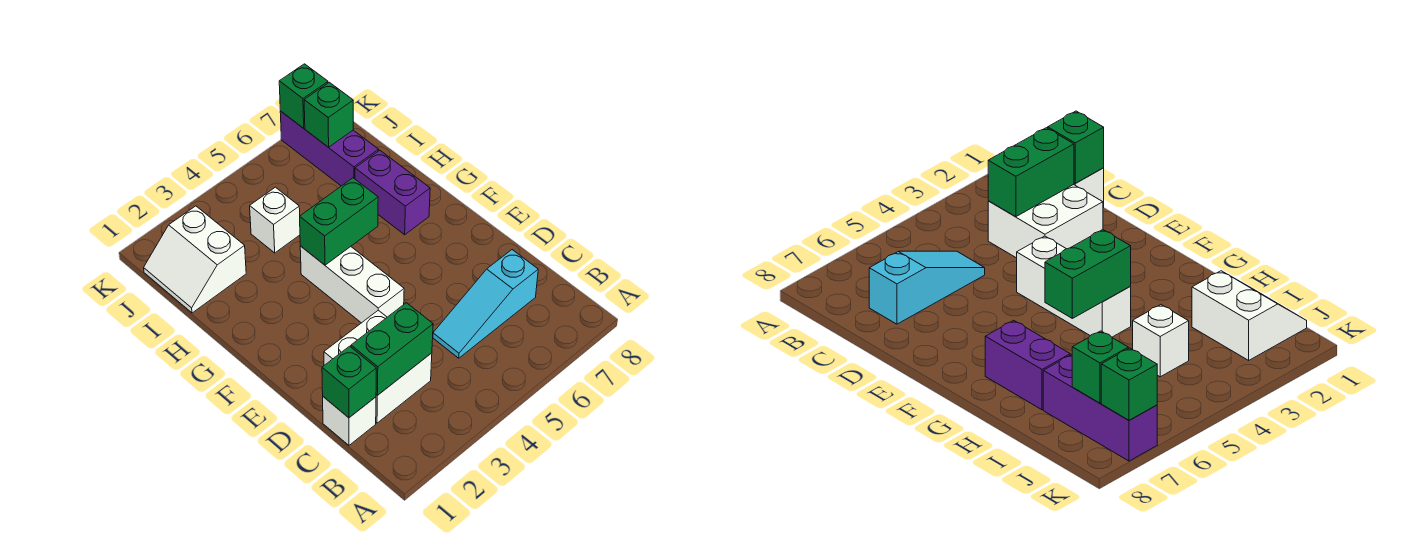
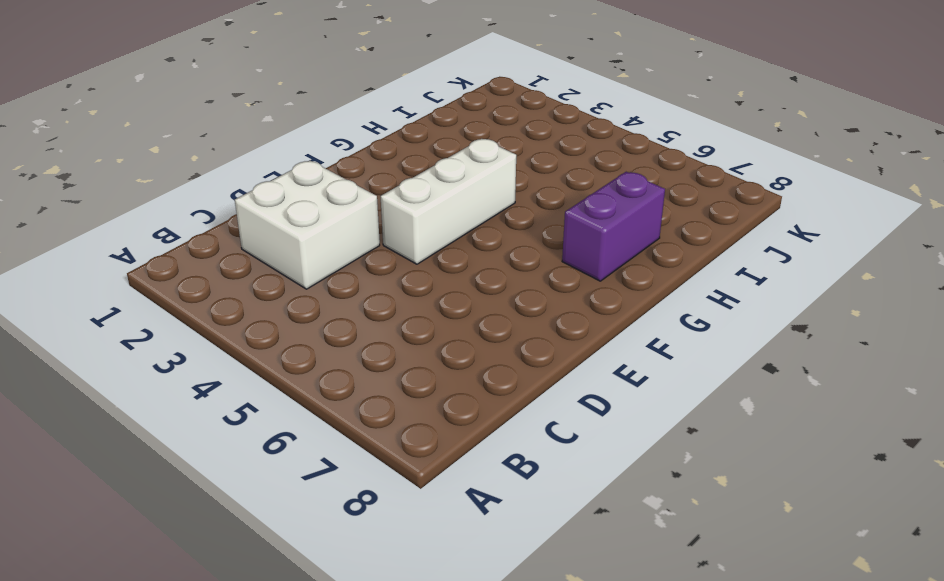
none -> white 1x1 brick [323,397,376,445]
none -> cyan 1x3 slope [433,250,538,358]
none -> white 2x2 slope [144,206,246,313]

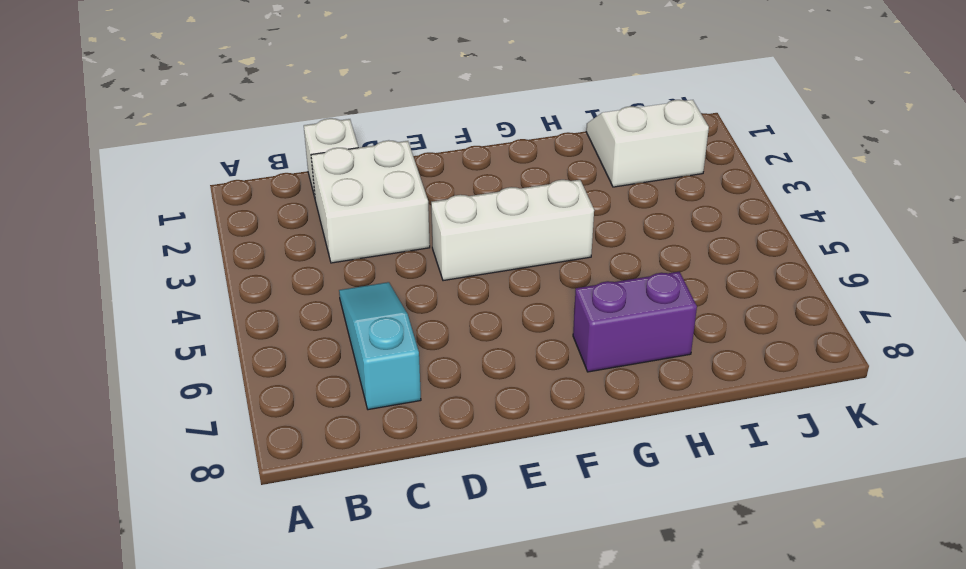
none -> white 1x1 brick [250,187,300,253]
none -> purple 1x3 brick [280,111,379,186]
none -> green 1x1 brick [322,346,376,418]

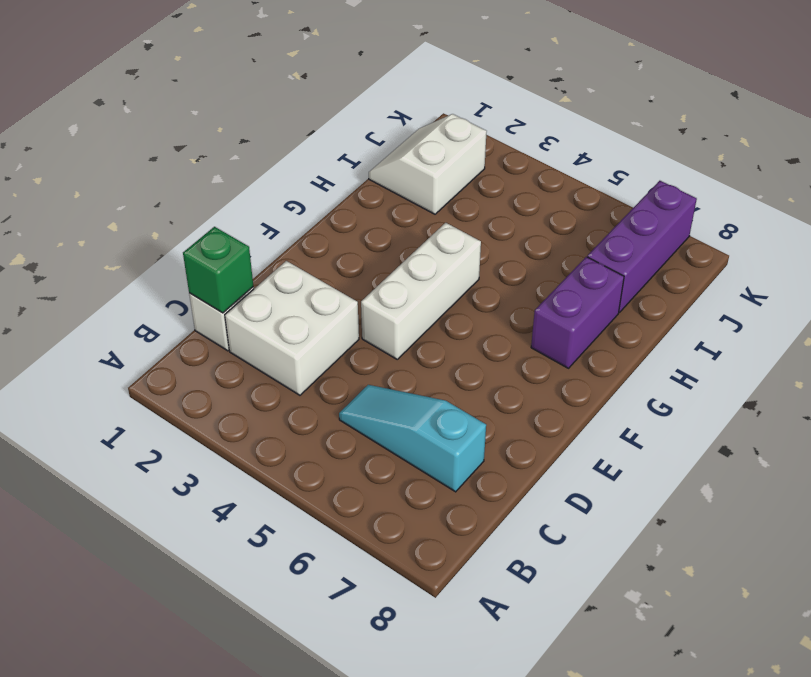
none -> white 1x1 brick [250,187,300,253]
none -> green 1x2 brick [351,303,433,395]
none -> green 1x2 brick [300,178,378,265]

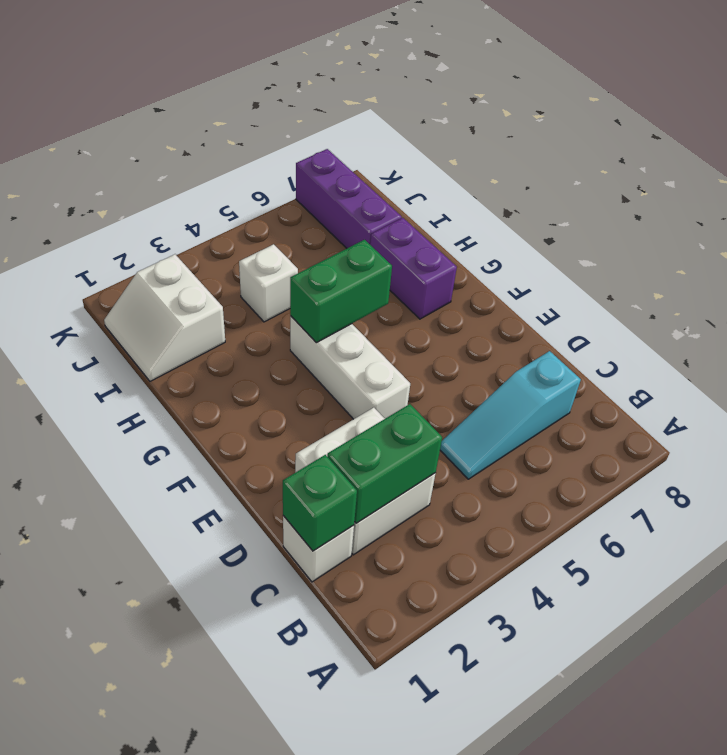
none -> green 1x1 brick [304,82,353,147]
none -> green 1x1 brick [279,64,328,128]

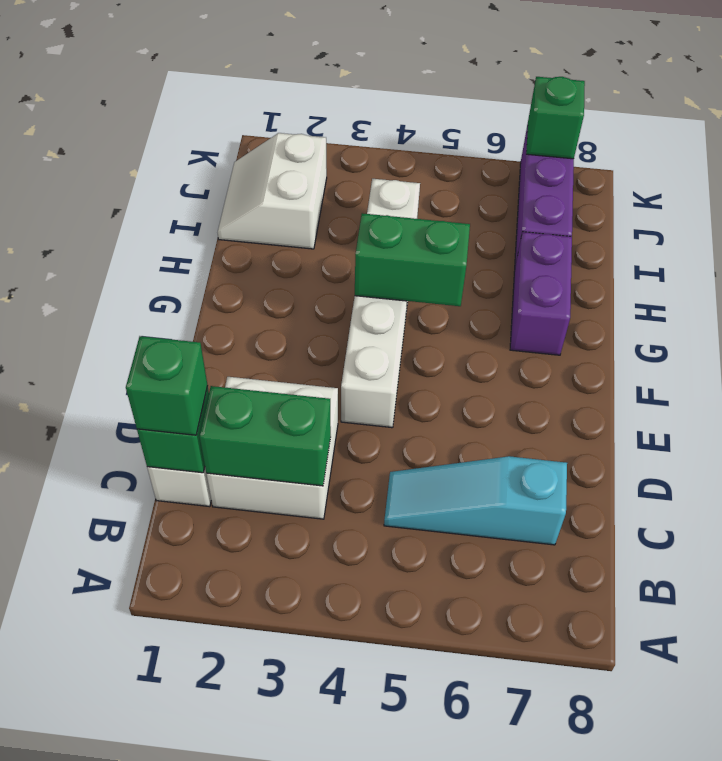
green 1x1 brick [126,336,208,435] -> green 1x1 brick moved to [304,82,353,147]

